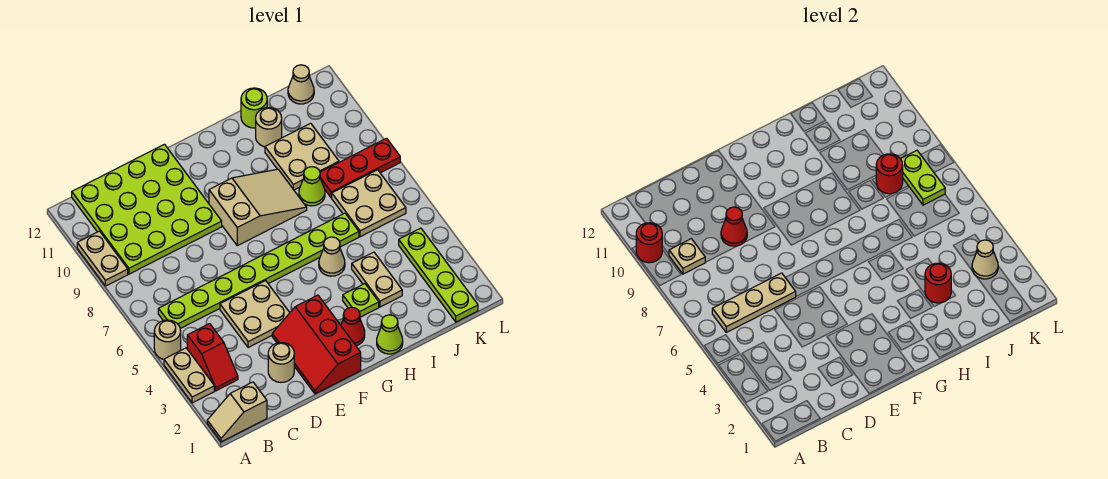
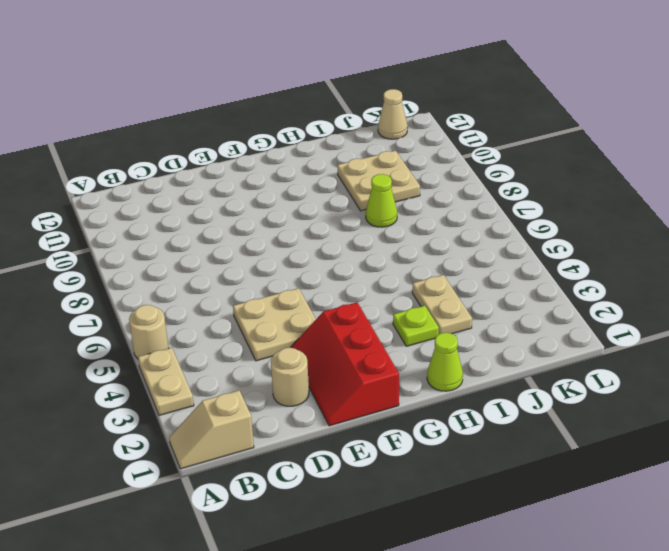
none -> tan 1x2 plate [77,231,128,286]
none -> red 1x2 slope [187,324,238,391]
none -> lime 1x8 plate [158,213,359,329]
none -> lime 4x4 plate [72,144,222,274]

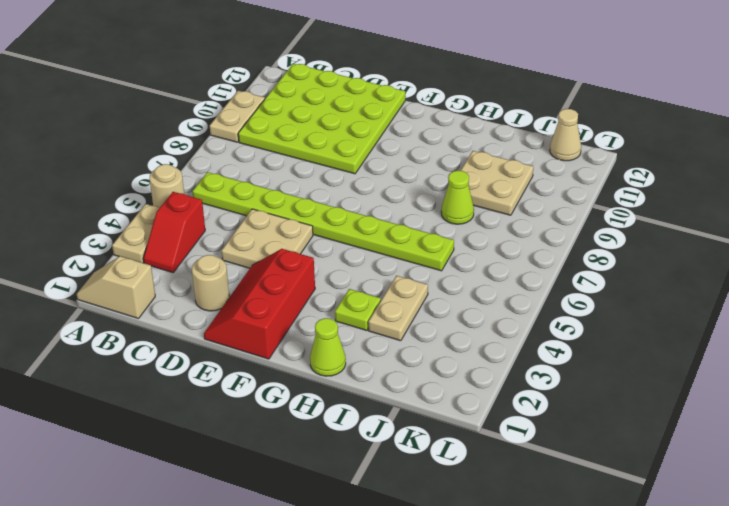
none -> tan 2x3 slope [209,169,307,246]
none -> red 1x1 cone [341,307,365,346]
none -> tan 1x1 cone [319,237,345,276]
none -> tan 1x1 round brick [256,108,282,147]

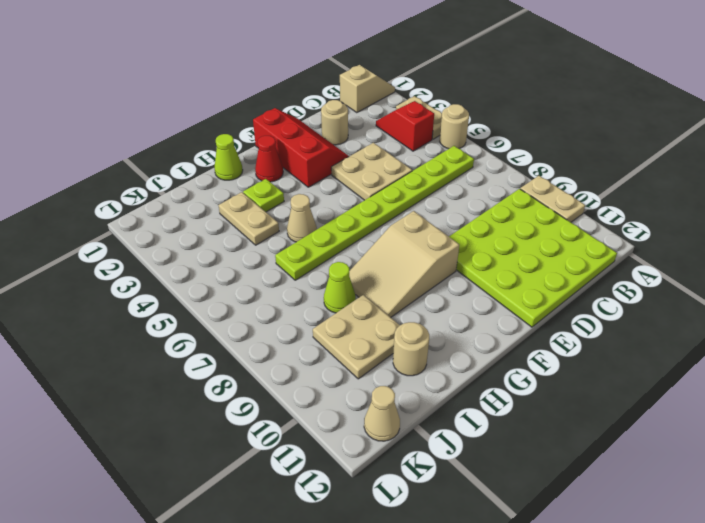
none -> lime 1x1 round brick [241,88,267,128]
none -> tan 2x2 plate [332,170,406,237]
none -> red 1x3 plate [320,138,400,198]
none -> lime 1x4 plate [399,228,478,322]

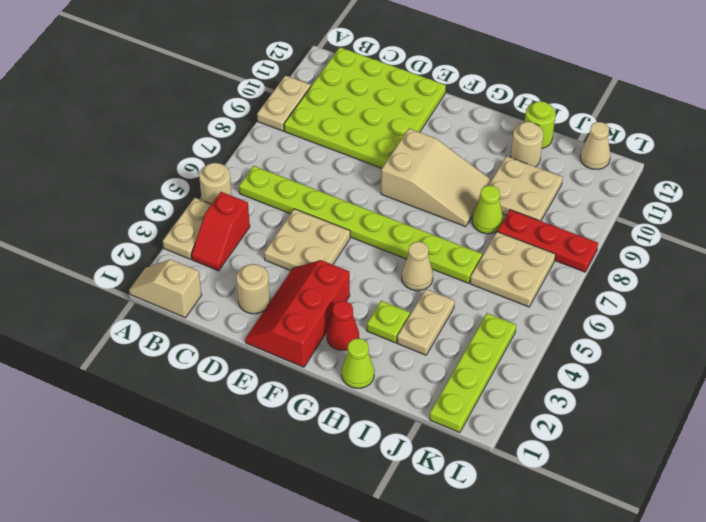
none -> red 1x1 round brick [636,223,662,263]
none -> tan 1x3 plate [712,273,796,332]
none -> tan 1x1 plate [669,239,705,274]
none -> red 1x1 cone [721,207,747,246]

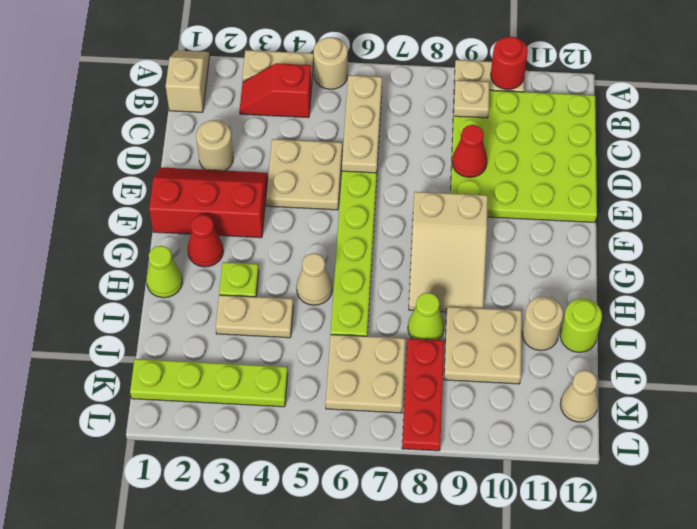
none -> red 1x1 round brick [925,263,951,303]
none -> red 1x1 round brick [876,154,903,194]
none -> tan 1x1 cone [972,240,998,279]
none -> lime 1x2 plate [901,150,945,205]

